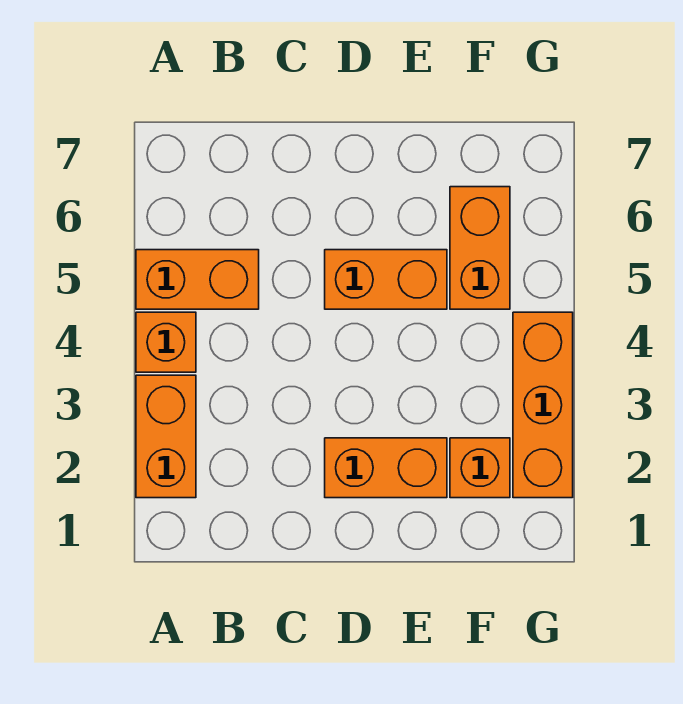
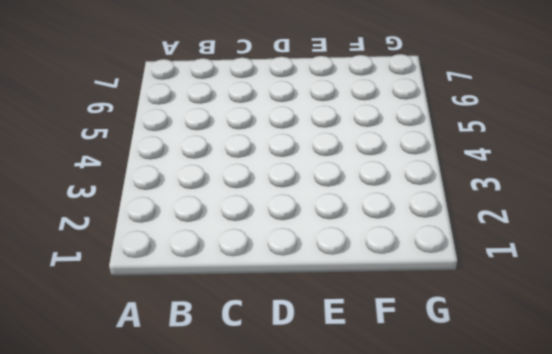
none -> orange 1x2 brick [136,375,196,498]
none -> orange 1x1 brick [136,312,196,372]

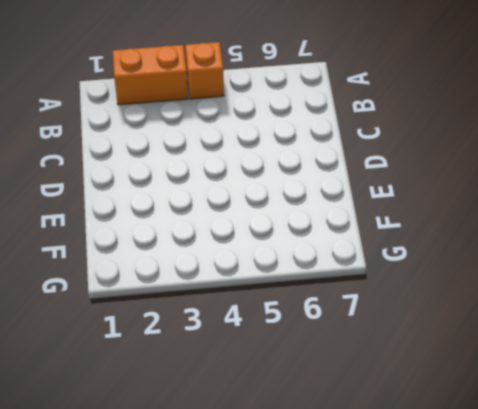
none -> orange 1x2 brick [136,250,259,309]
none -> orange 1x2 brick [325,438,447,498]

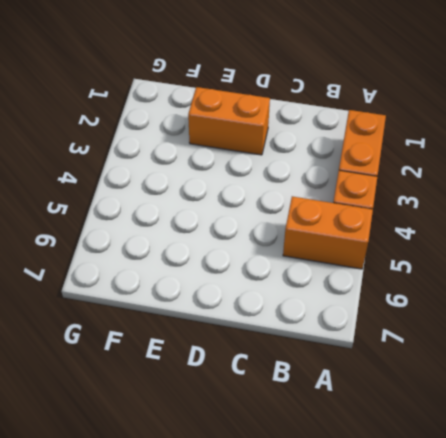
none -> orange 1x2 brick [325,250,447,309]
none -> orange 1x1 brick [450,438,510,498]

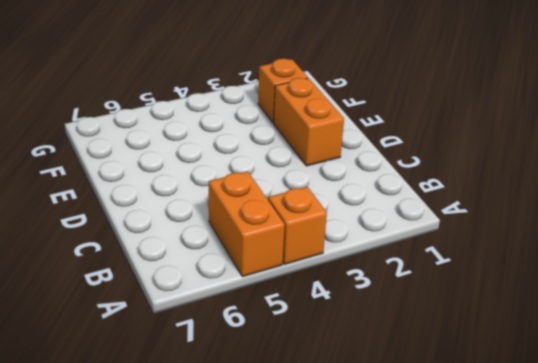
none -> orange 1x2 brick [136,375,196,498]
none -> orange 1x2 brick [325,250,447,309]

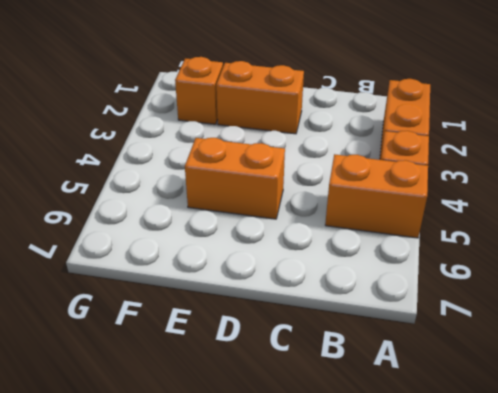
none -> orange 1x2 brick [450,187,510,309]
none -> orange 1x3 brick [513,312,573,498]

